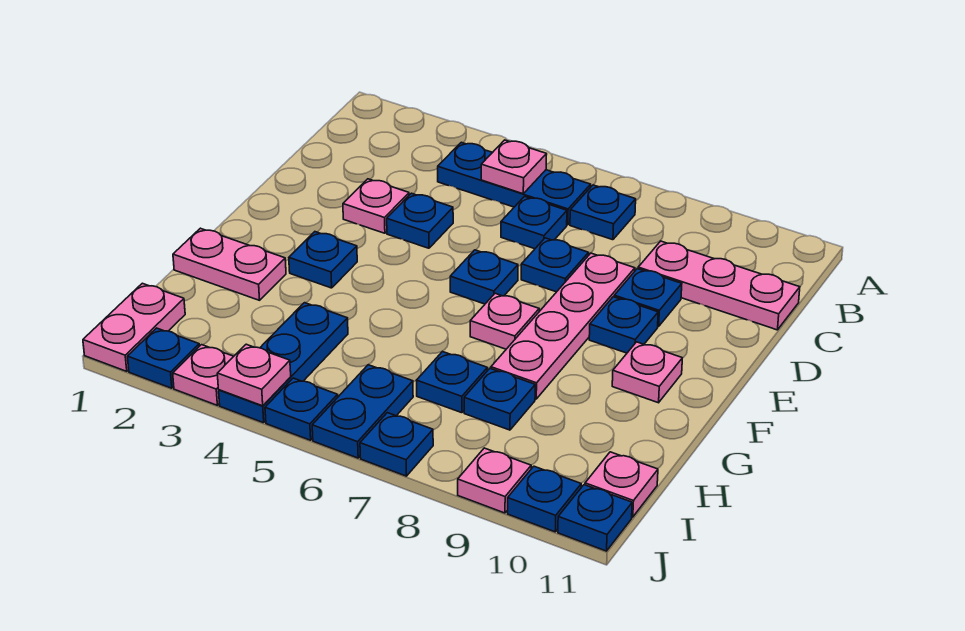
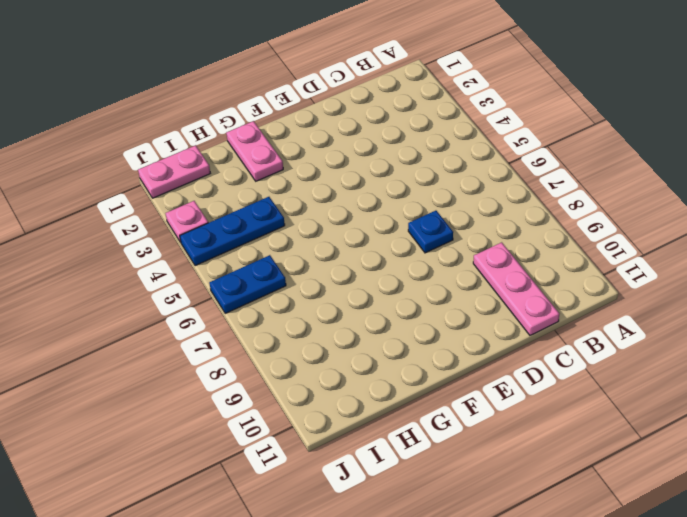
none -> blue 1x3 plate [438,142,591,225]
none -> blue 1x1 plate [570,185,636,240]
none -> blue 1x1 plate [501,196,567,249]
none -> pink 1x1 plate [343,179,409,233]

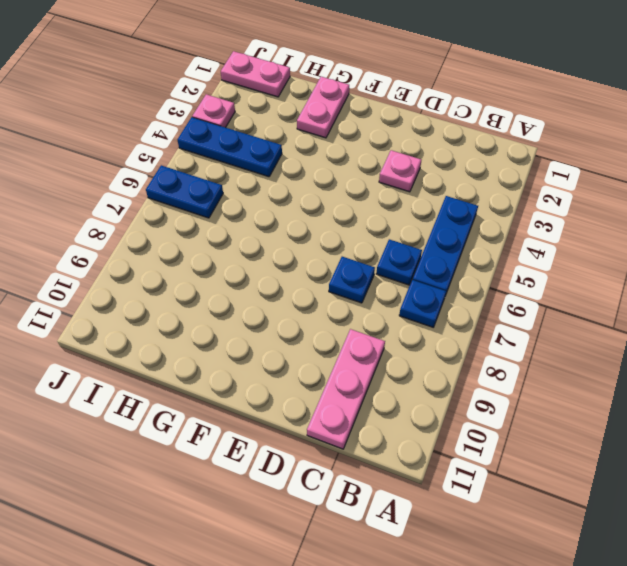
none -> blue 1x1 plate [387,193,453,248]
none -> pink 1x4 plate [491,253,635,399]
none -> blue 1x1 plate [614,269,682,326]
none -> blue 1x1 plate [450,250,518,304]

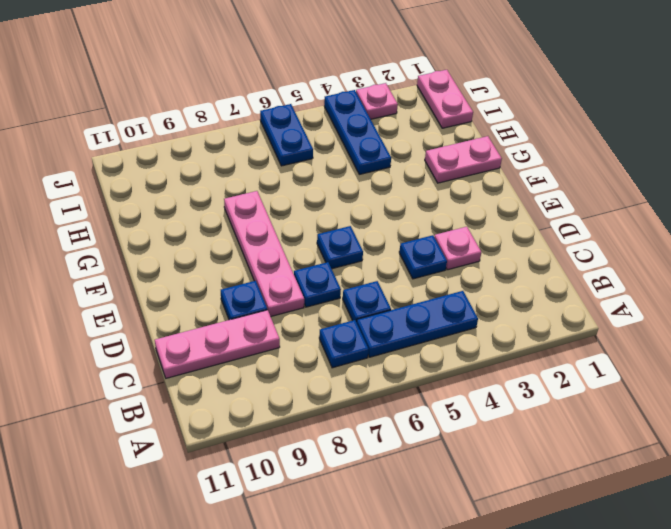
none -> blue 1x1 plate [589,297,658,353]
none -> blue 1x1 plate [289,232,357,288]
none -> pink 1x1 plate [470,293,539,349]
none -> pink 1x1 plate [612,342,682,403]

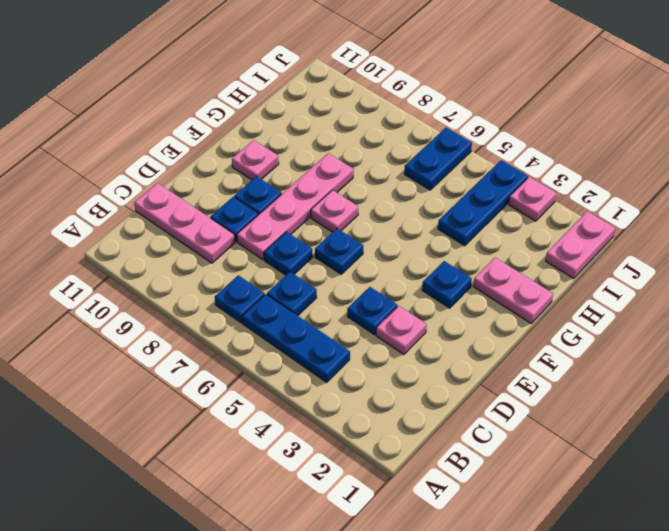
none -> blue 1x1 plate [416,351,487,413]
none -> blue 1x1 plate [464,369,535,430]
none -> pink 1x1 plate [585,452,658,517]
none -> blue 1x1 plate [128,328,199,388]

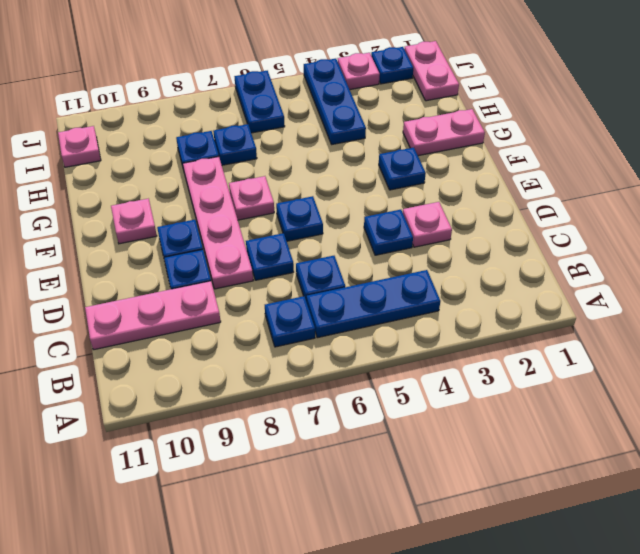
none -> blue 1x1 plate [265,378,338,440]
none -> blue 1x1 plate [360,413,433,476]
none -> pink 1x1 plate [458,448,531,513]
none -> blue 1x1 plate [508,466,581,532]

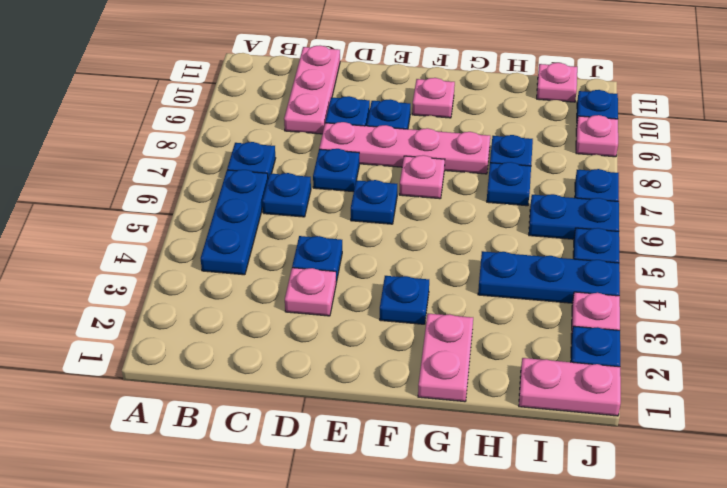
none -> blue 1x1 plate [558,485,632,551]
none -> pink 1x1 plate [481,140,547,194]
none -> pink 1x1 plate [217,344,291,406]

